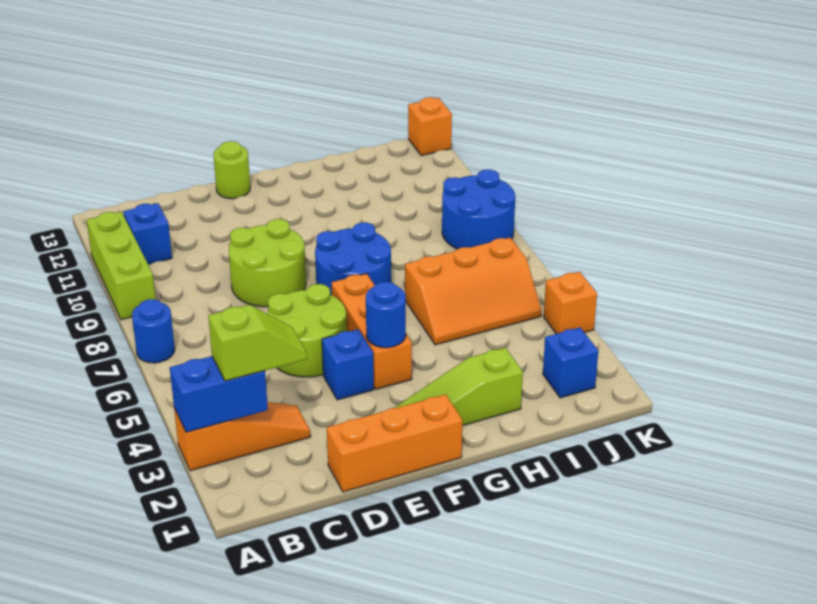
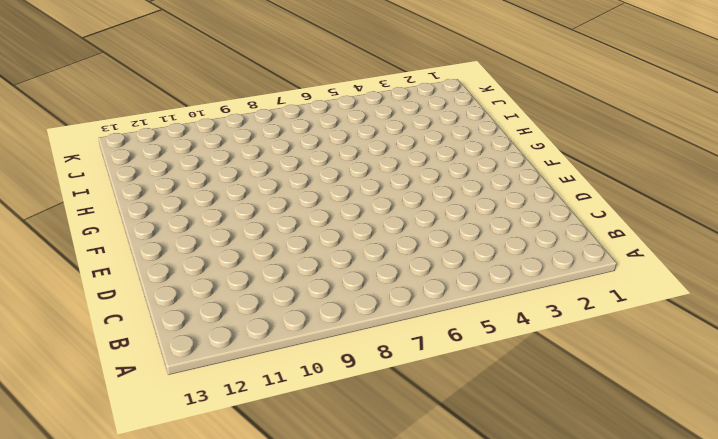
none -> orange 1x3 slope [174,402,311,471]
none -> blue 1x1 round brick [132,299,175,363]
none -> lime 1x3 brick [87,212,156,320]

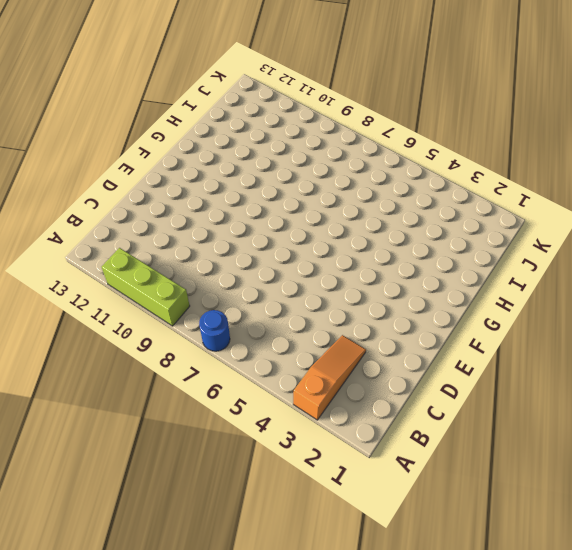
none -> blue 1x1 brick [123,203,172,264]
none -> orange 1x3 brick [327,394,462,492]
none -> lime 2x2 round brick [267,284,347,377]

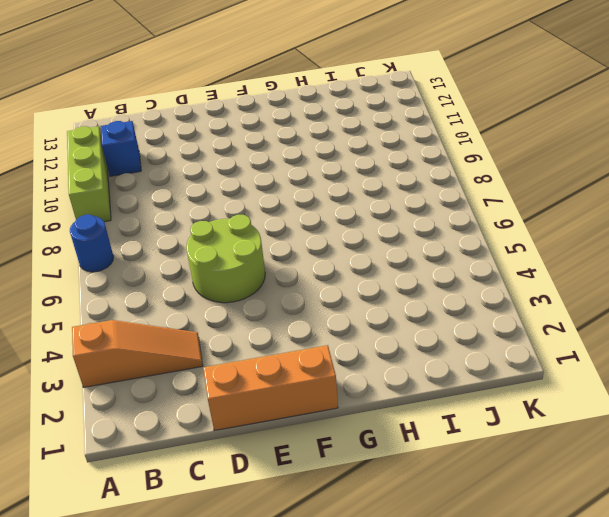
none -> lime 2x2 round brick [229,219,306,307]
none -> blue 1x1 brick [322,329,374,400]
none -> lime 1x1 round brick [214,141,250,199]

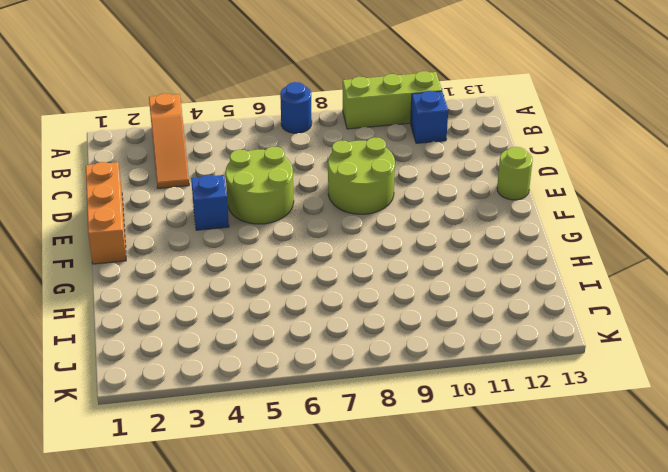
none -> lime 1x3 slope [395,348,523,426]
none -> orange 1x3 brick [332,273,412,389]
none -> blue 2x2 round brick [315,222,391,295]

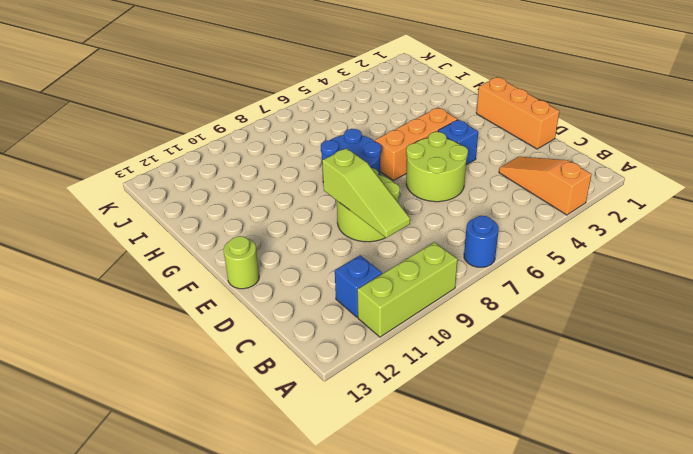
lime 1x3 slope [322,148,410,238] -> lime 1x3 slope moved to [395,348,523,426]
none -> orange 2x3 slope [405,238,541,345]
none -> blue 1x1 brick [543,328,598,398]
none -> blue 2x2 round brick [442,169,515,249]

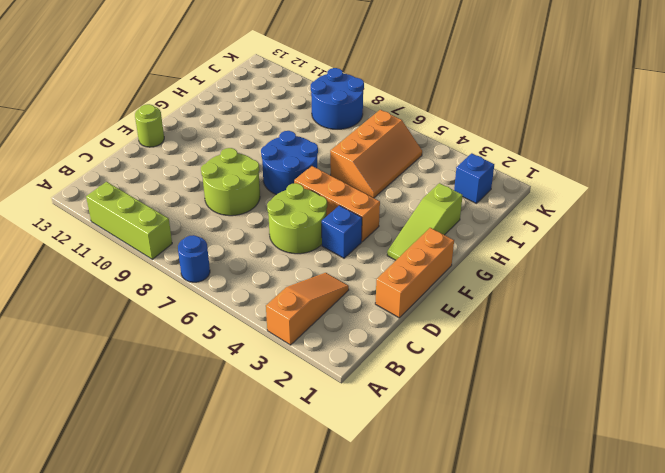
none -> blue 1x1 brick [123,203,172,264]
none -> orange 1x1 brick [544,272,597,334]
none -> orange 1x1 brick [408,97,452,156]

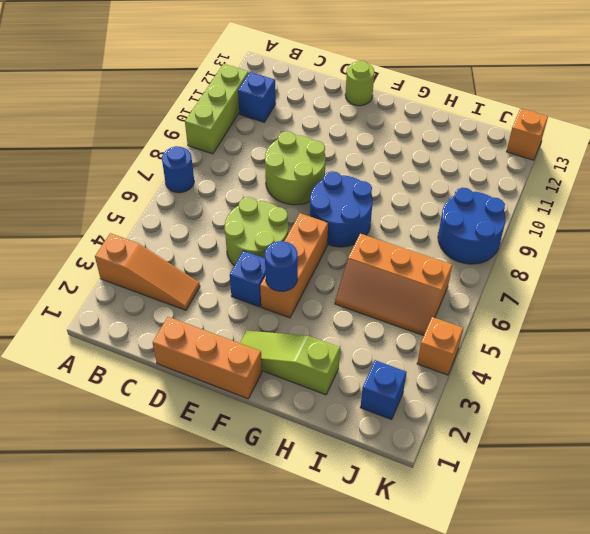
none -> blue 1x2 brick [170,356,268,432]
none -> lime 1x2 slope [208,305,307,381]

